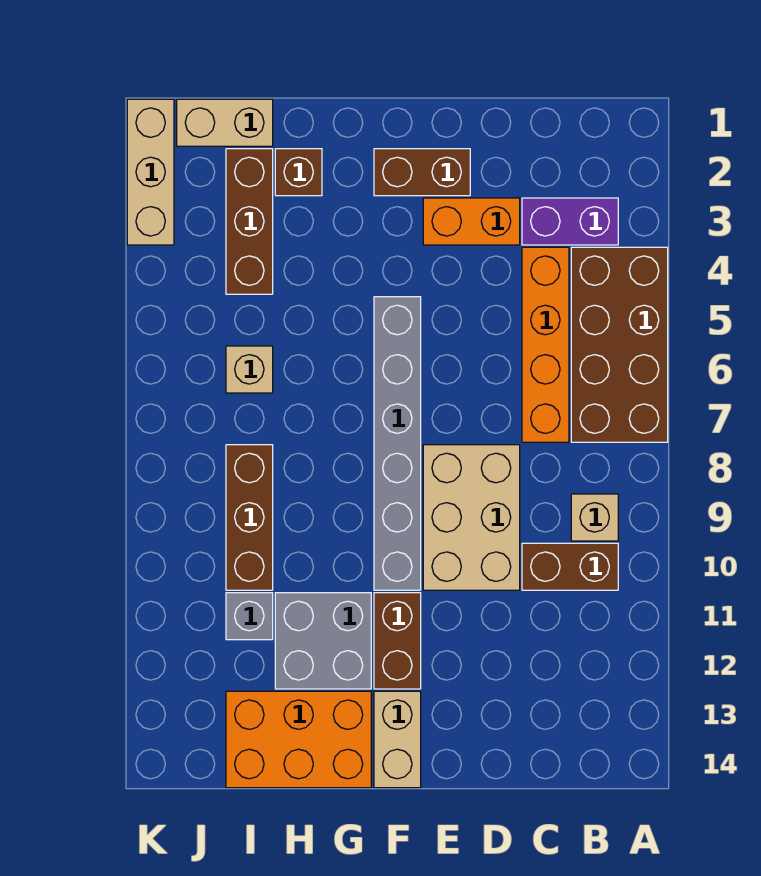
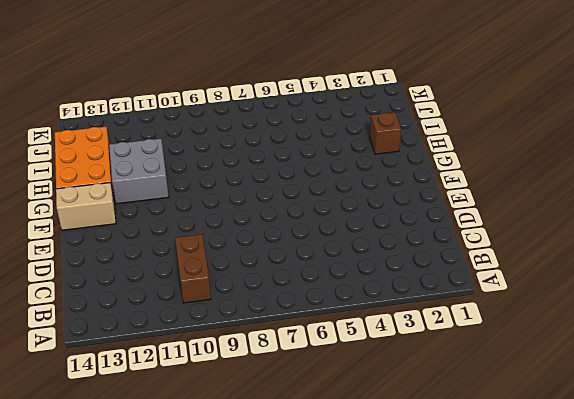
none -> brown 2x4 brick [571,247,668,442]
none -> purple 1x2 brick [522,198,618,245]
none -> tan 1x1 brick [571,494,618,541]

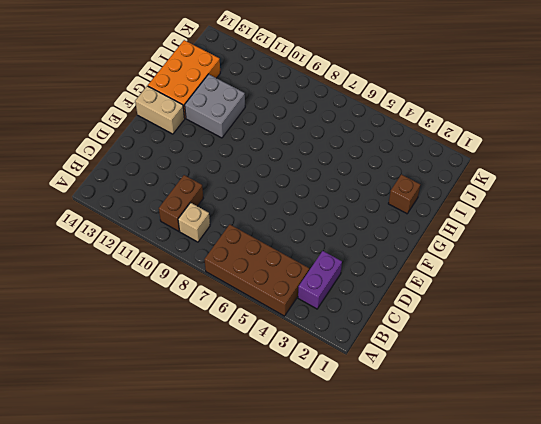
none -> orange 1x4 brick [522,247,569,442]
none -> orange 1x2 brick [423,198,520,245]
none -> tan 2x3 brick [423,445,520,590]

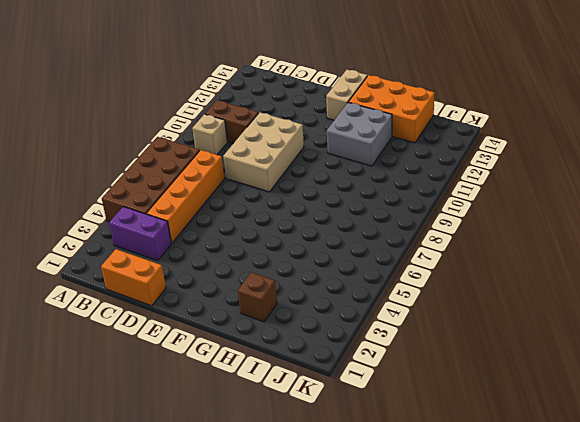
orange 1x2 brick [101,249,166,306] -> orange 1x2 brick moved to [423,198,520,245]
none -> brown 1x2 brick [374,149,470,196]
none -> grey 1x6 brick [374,297,421,590]
none -> brown 1x2 brick [374,593,421,689]

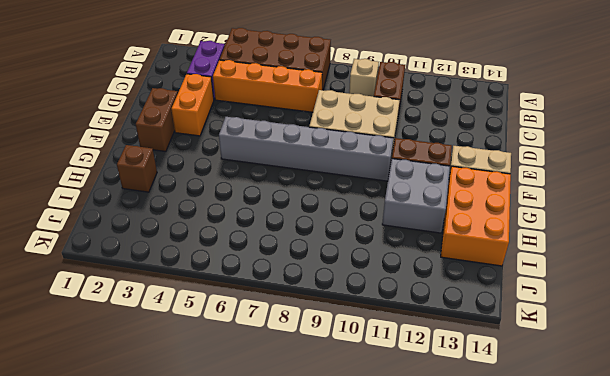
none -> tan 1x2 brick [177,99,273,146]
none -> brown 1x3 brick [226,149,273,294]
none -> tan 1x1 brick [226,346,273,393]

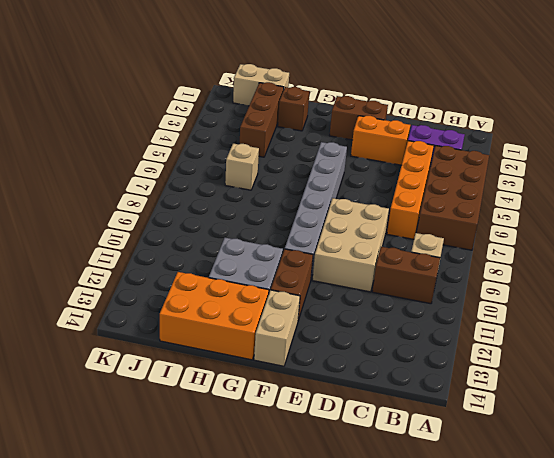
none -> brown 1x3 brick [226,445,273,590]
none -> grey 1x1 brick [226,593,273,640]
none -> tan 1x3 brick [127,99,174,245]

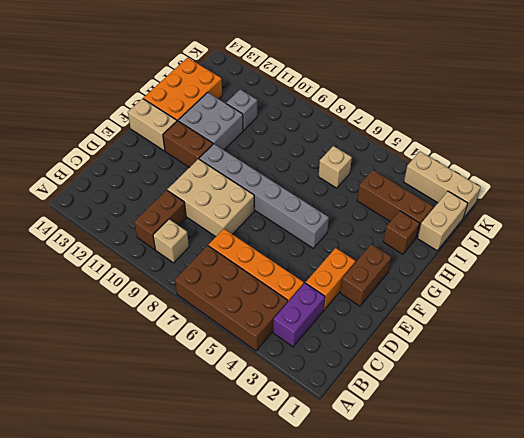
none -> brown 1x3 brick [226,445,273,590]

